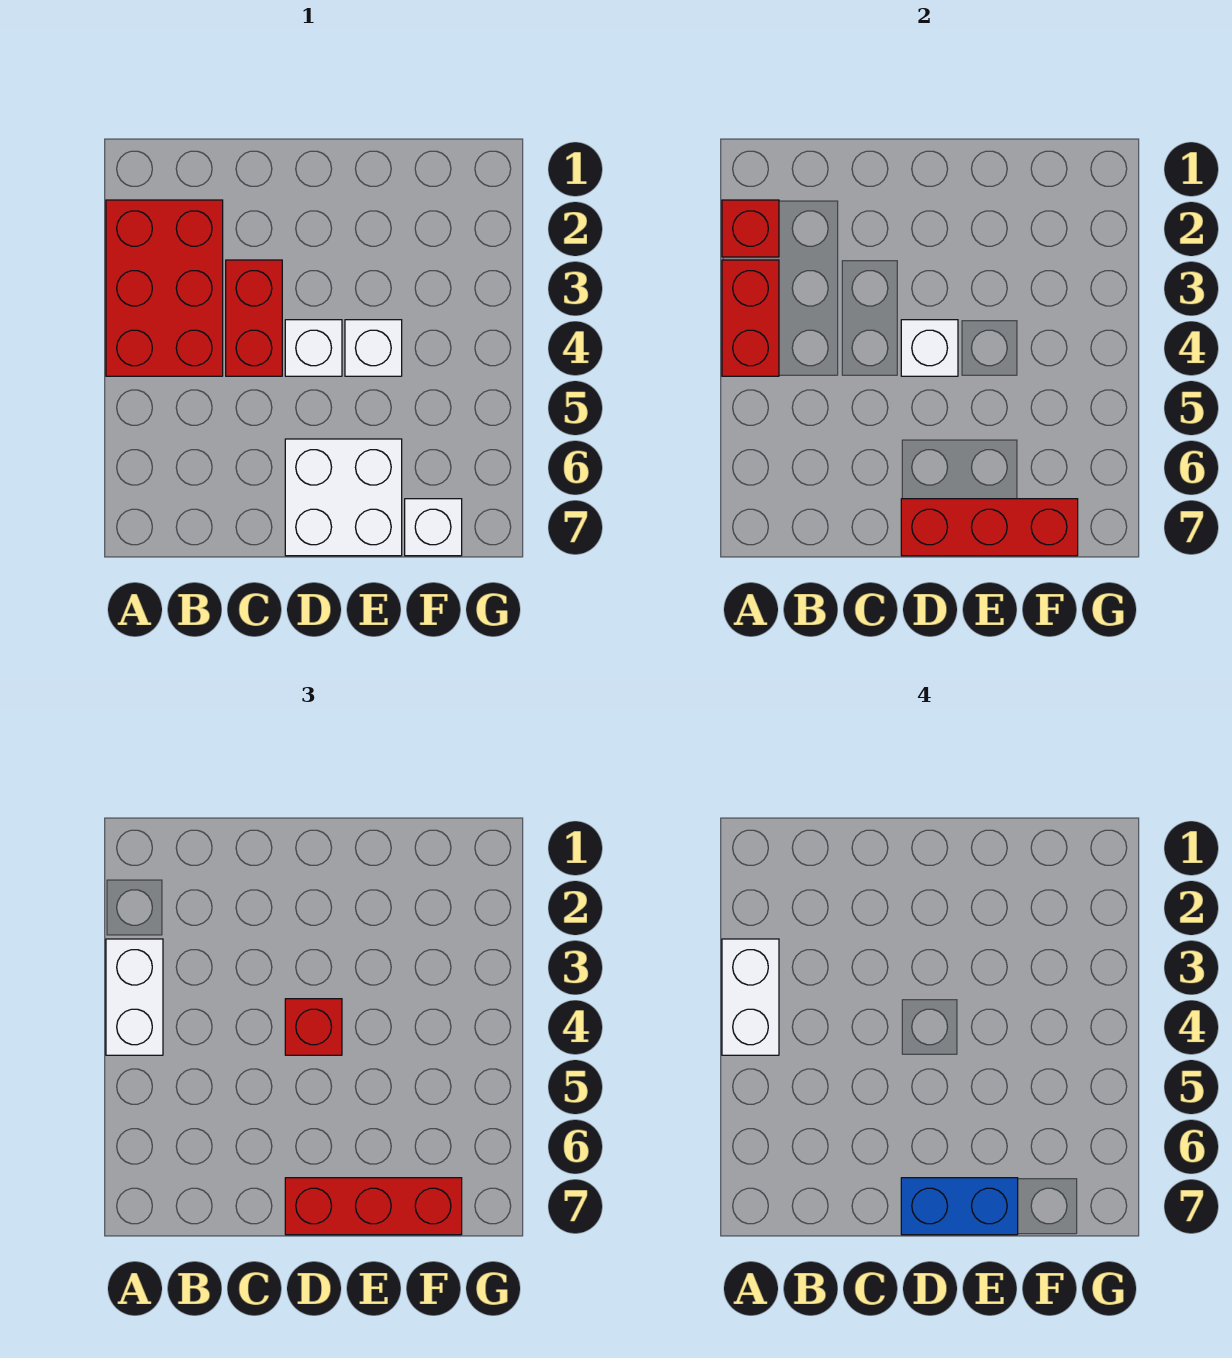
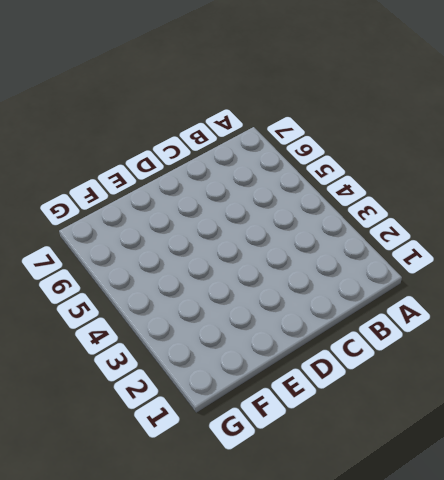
none -> red 2x3 brick [106,200,223,376]
none -> red 1x2 brick [226,260,282,376]
none -> white 1x1 brick [285,320,342,376]

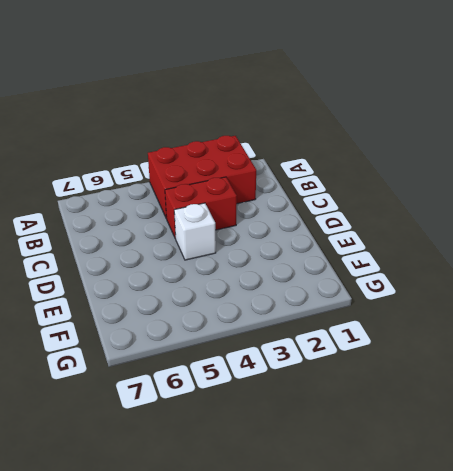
none -> white 2x2 brick [285,439,402,556]
none -> white 1x1 brick [345,320,402,376]
none -> white 1x1 brick [405,499,462,556]

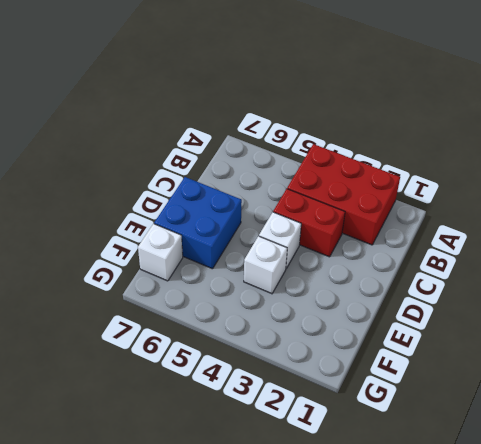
blue 2x2 brick [154,177,242,269] -> white 2x2 brick [285,439,402,556]
none -> red 1x1 brick [722,200,779,257]
none -> red 1x2 brick [722,260,779,376]
none -> white 1x1 brick [901,320,958,376]

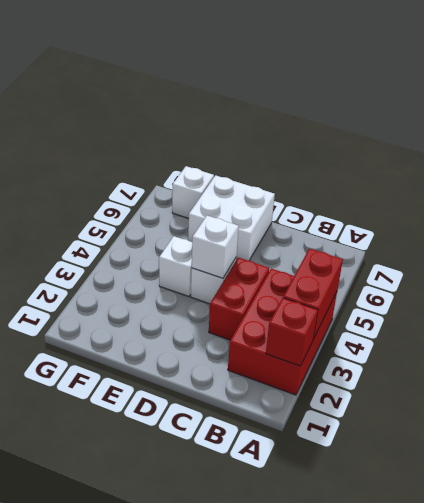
none -> red 1x3 brick [901,499,1078,556]
none -> white 1x2 brick [106,939,163,1055]
none -> red 1x1 brick [285,999,342,1055]

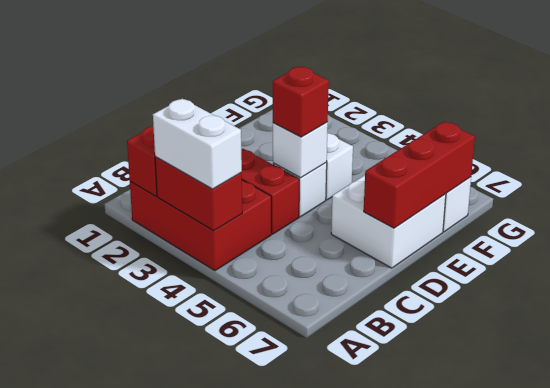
none -> red 1x3 brick [285,1178,462,1235]
none -> white 1x2 brick [722,939,779,1055]
none -> blue 1x2 brick [901,1178,1018,1235]

